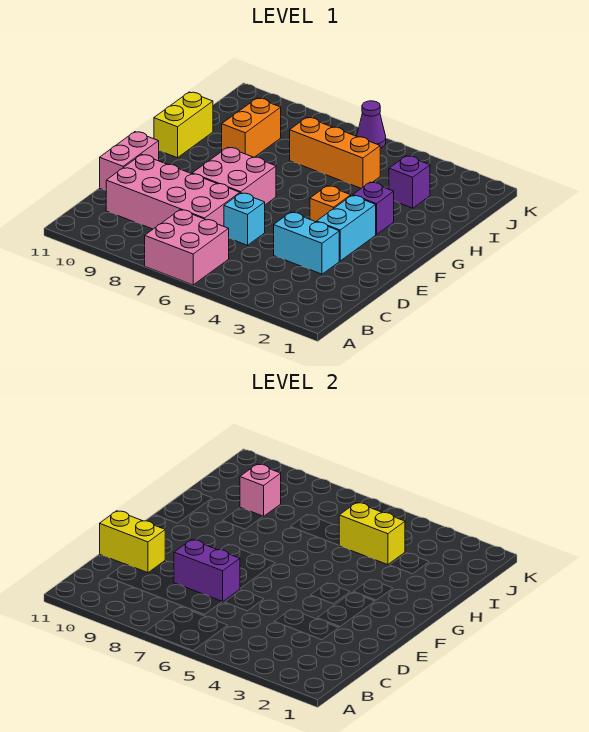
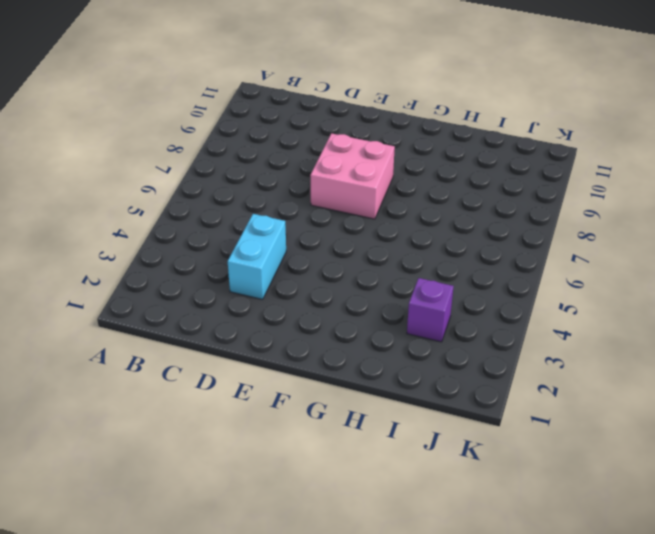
none -> pink 2x2 brick [145,210,229,285]
none -> pink 2x4 brick [106,154,240,229]
none -> cyan 1x1 brick [224,193,265,245]

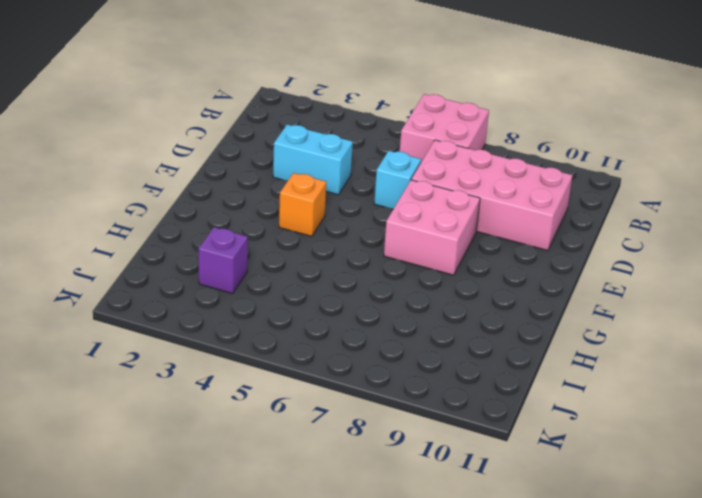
none -> pink 1x2 brick [100,132,159,190]
none -> cyan 1x2 brick [317,195,376,261]
none -> purple 1x1 brick [353,182,394,235]

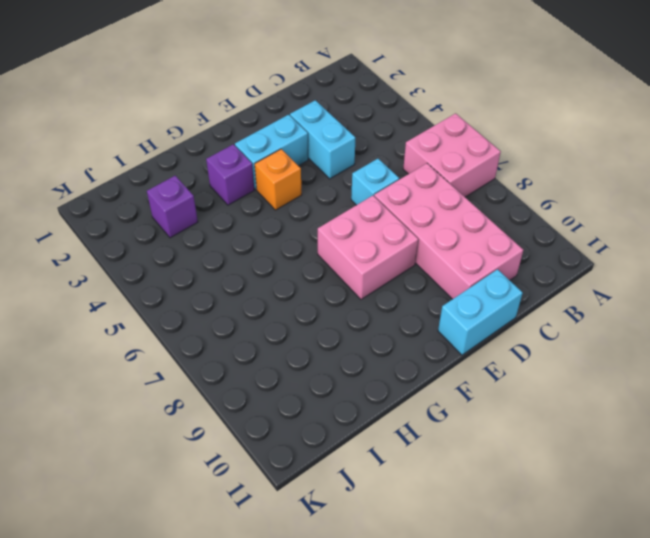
cyan 1x2 brick [438,269,523,355] -> pink 1x2 brick [100,132,159,190]
none -> yellow 1x2 brick [154,92,213,158]
none -> orange 1x2 brick [222,98,281,157]
none -> orange 1x3 brick [290,117,380,188]

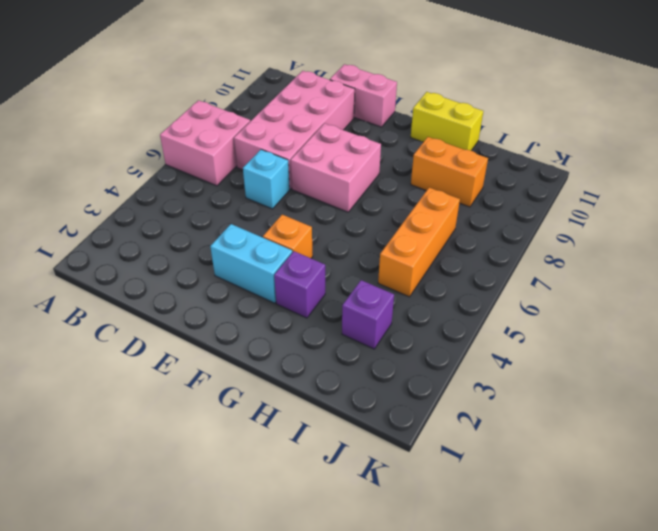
none -> cyan 1x2 brick [274,212,339,274]
none -> purple 1x1 cone [357,101,386,148]
none -> purple 1x2 brick [174,540,240,602]

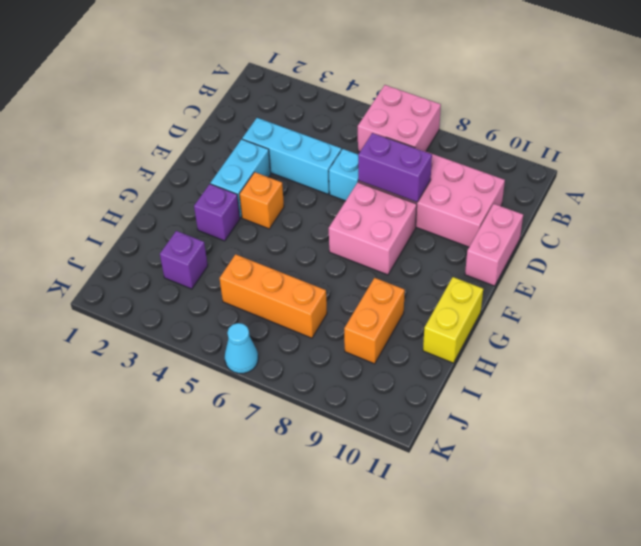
cyan 1x3 brick [242,118,341,194] -> cyan 1x2 brick [274,212,339,274]
cyan 1x1 cone [225,323,258,373] -> purple 1x1 cone [357,101,386,148]
none -> yellow 1x2 brick [100,511,165,573]
none -> yellow 1x2 brick [339,503,405,565]
none -> pink 1x1 brick [240,464,281,517]

